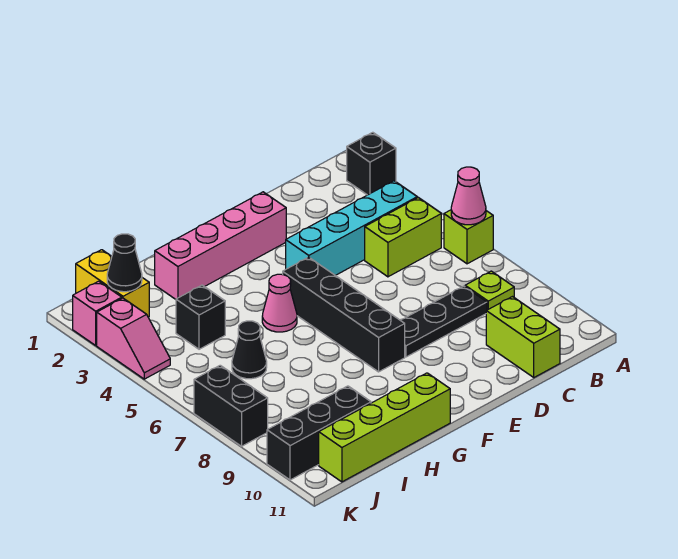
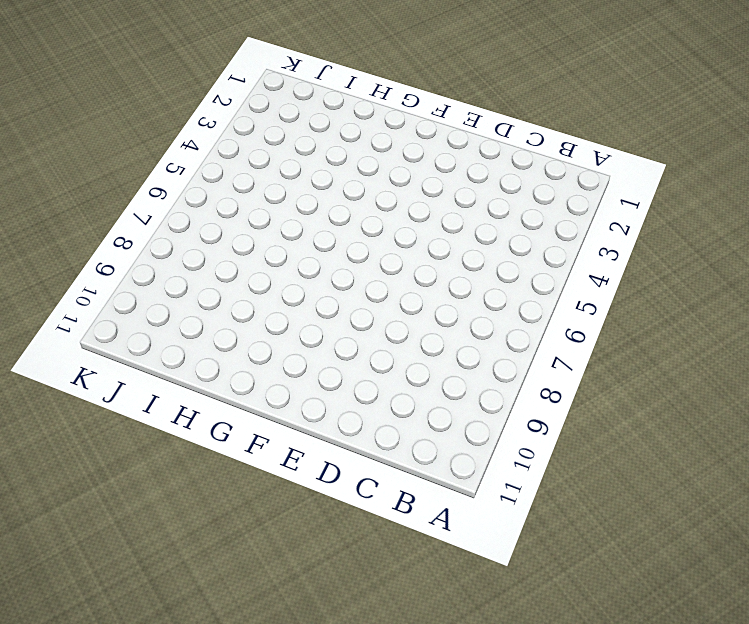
none -> black 1x1 brick [347,132,396,195]
none -> lime 1x1 brick [444,210,493,264]
none -> cyan 1x4 brick [286,181,417,275]

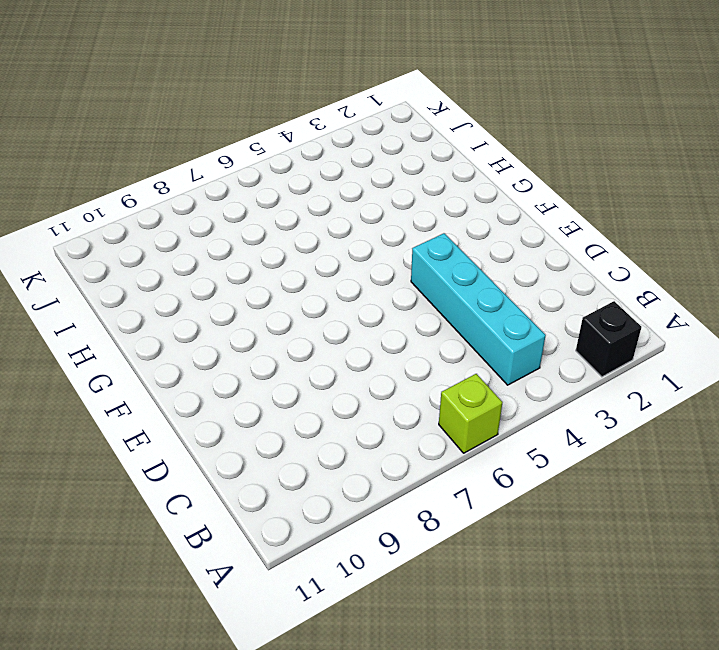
none -> lime 1x2 brick [365,198,441,277]
none -> lime 1x1 plate [465,271,514,310]
none -> black 1x3 plate [400,286,487,357]

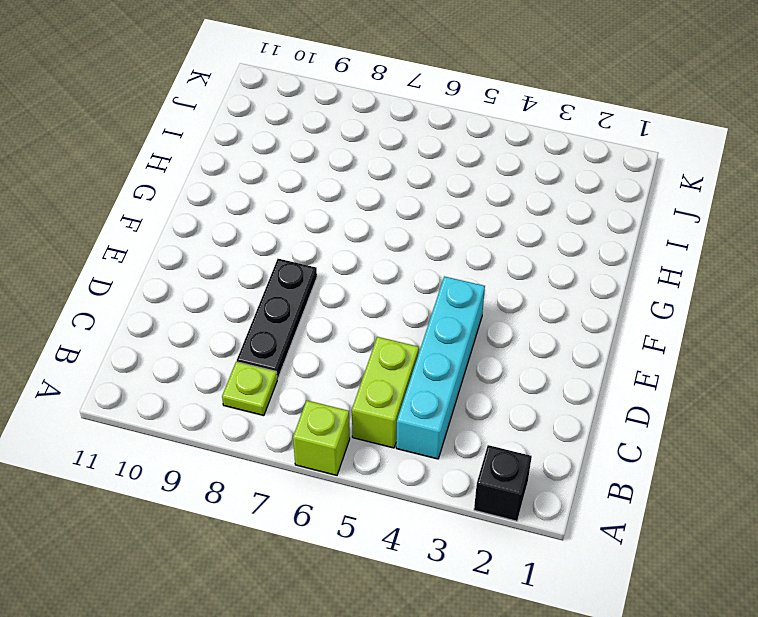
none -> lime 1x2 brick [486,297,560,377]
none -> pink 1x4 brick [155,192,286,299]
none -> black 1x4 brick [283,257,405,372]

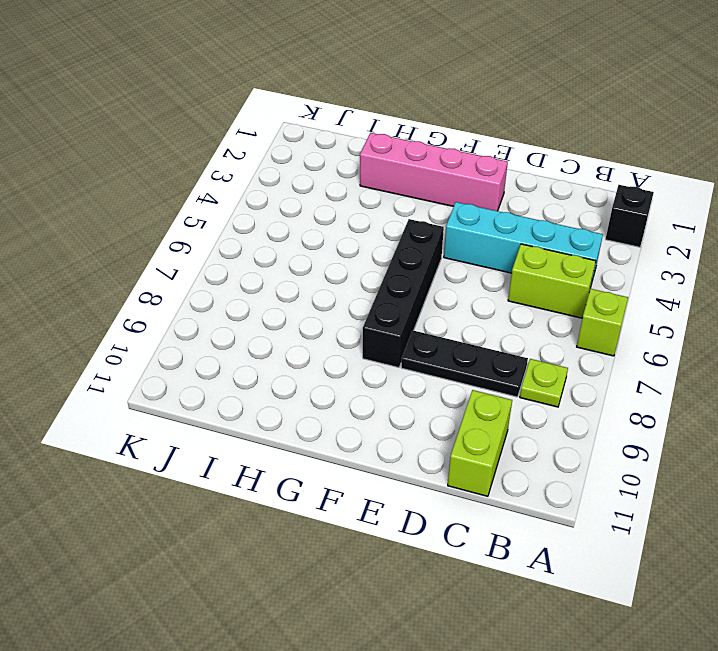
none -> pink 1x1 cone [262,274,297,332]
none -> lime 1x4 brick [319,373,450,482]
none -> black 1x1 brick [176,285,225,349]

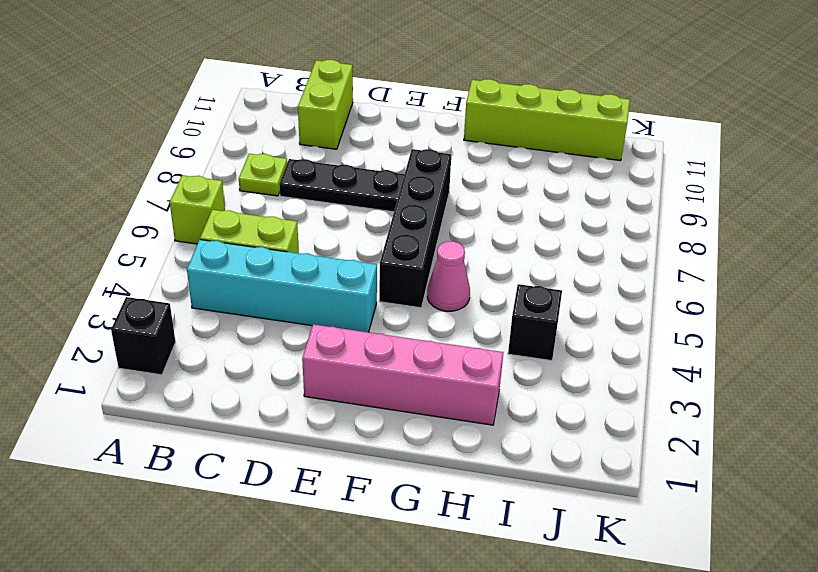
none -> black 1x1 cone [232,321,267,379]
none -> black 1x3 brick [267,386,371,480]
none -> yellow 1x2 brick [76,250,149,317]

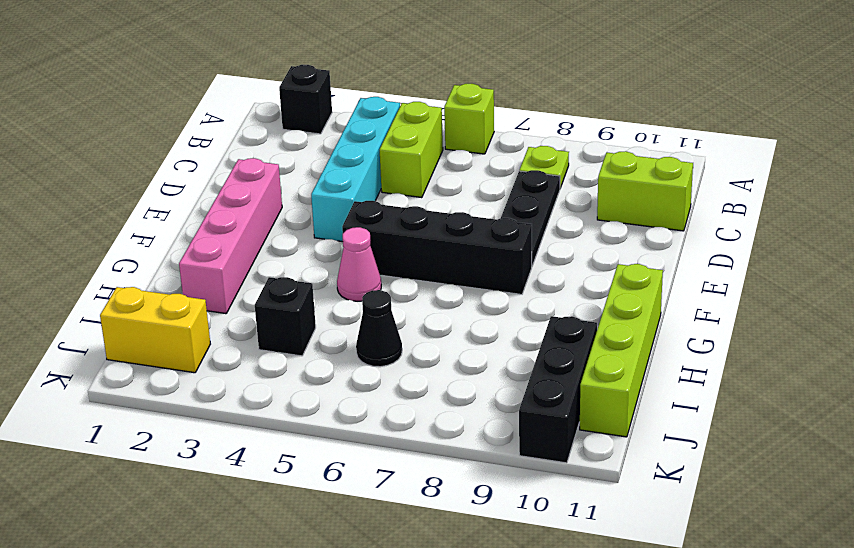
none -> pink 1x1 brick [73,281,122,345]
none -> pink 1x2 slope [97,298,170,379]
none -> black 1x2 brick [194,365,268,446]

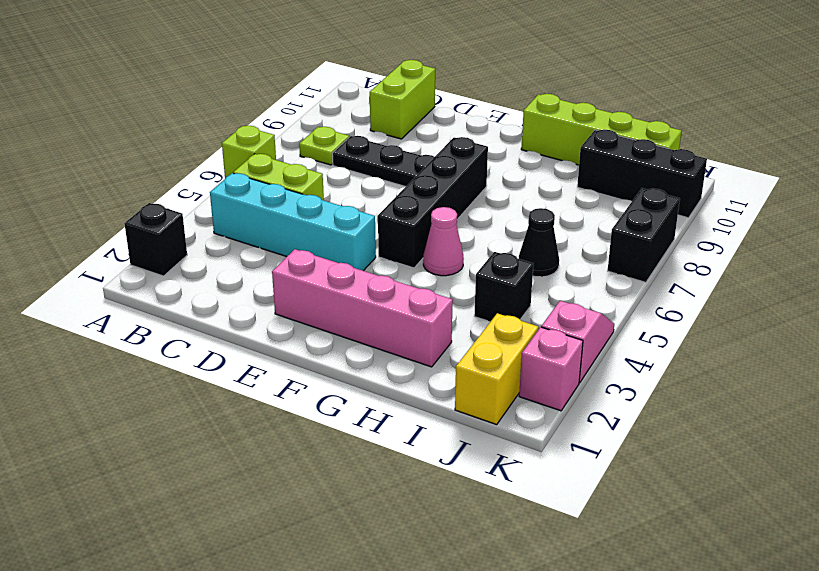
none -> pink 1x1 cone [451,167,486,225]
none -> black 1x1 cone [107,234,142,292]

